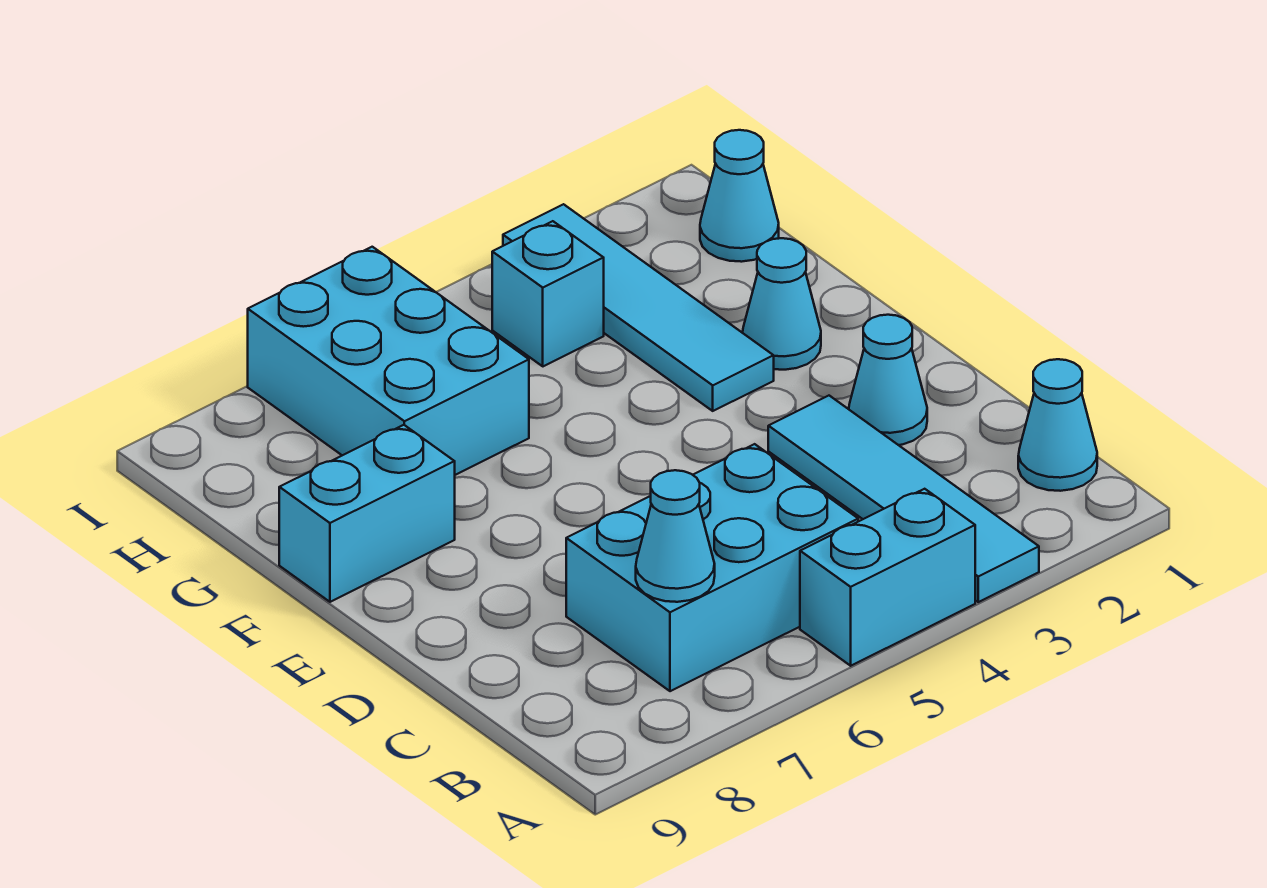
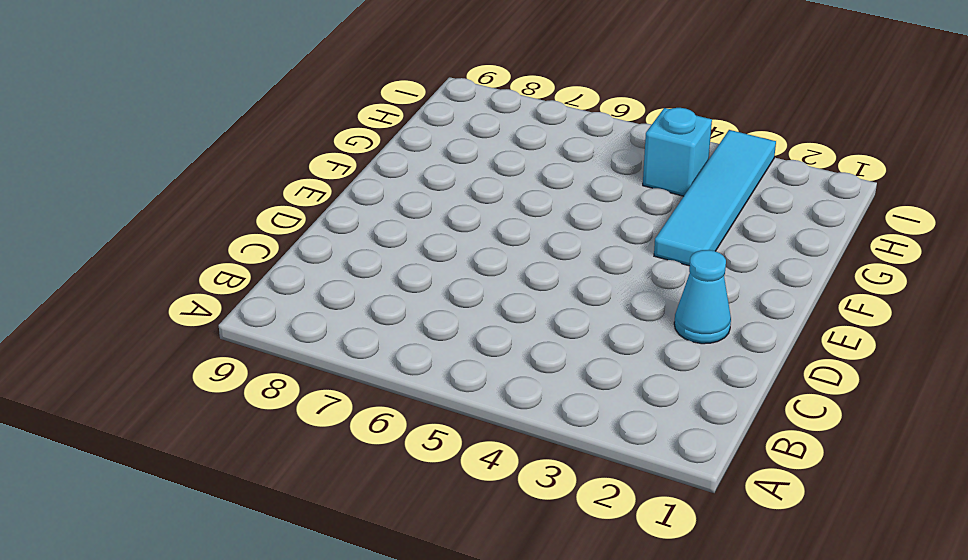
none -> cyan 1x4 tile [768,396,1039,602]
none -> cyan 1x2 brick [800,489,975,666]
none -> cyan 1x1 cone [1018,359,1097,491]

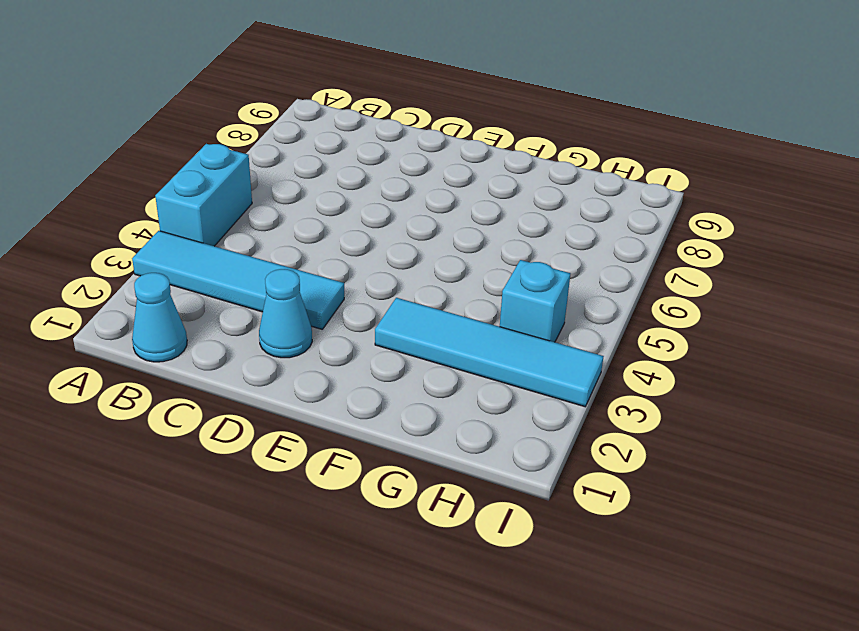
none -> cyan 2x3 brick [566,444,858,691]
none -> cyan 1x1 cone [743,238,821,370]
none -> cyan 1x2 brick [279,425,455,602]

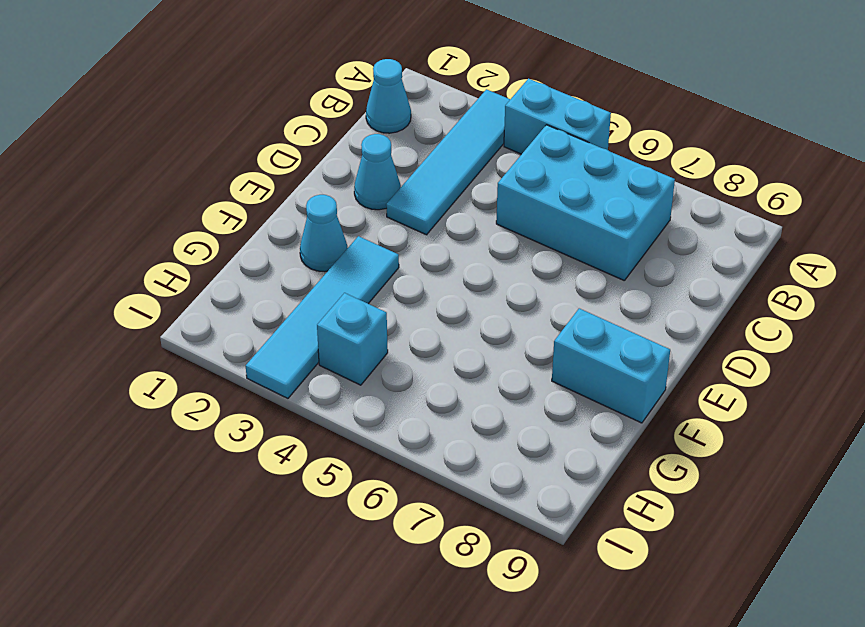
none -> cyan 2x3 brick [248,247,529,475]
none -> cyan 1x1 cone [700,130,779,262]
none -> cyan 1x1 cone [636,470,715,602]

